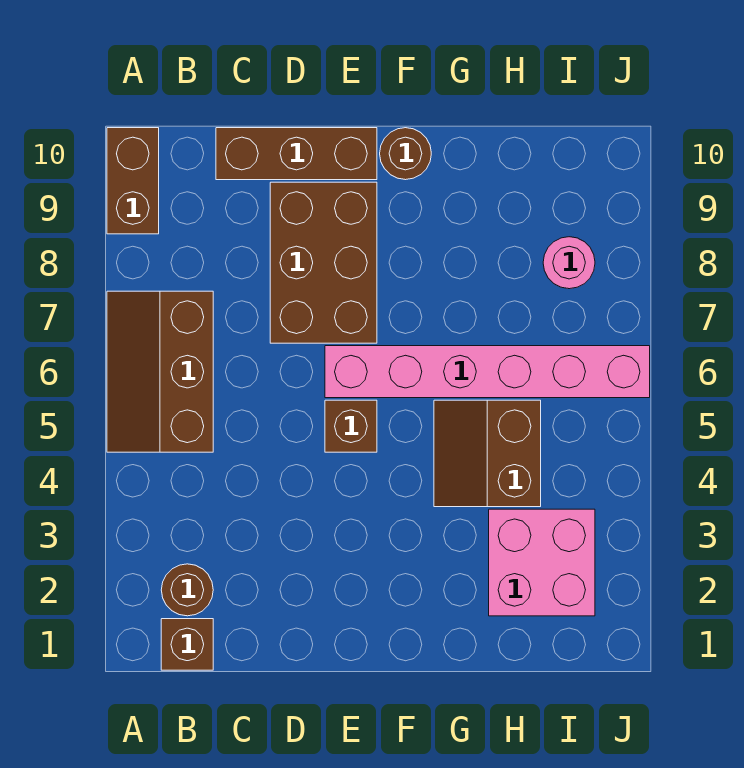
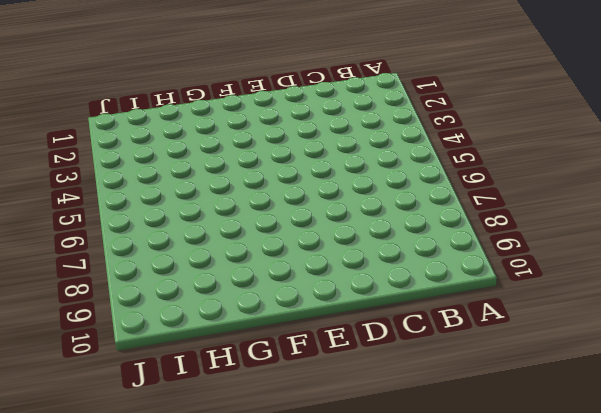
none -> brown 2x3 slope [107,291,213,452]
none -> brown 1x2 brick [107,128,159,234]
none -> brown 1x1 brick [161,619,213,670]

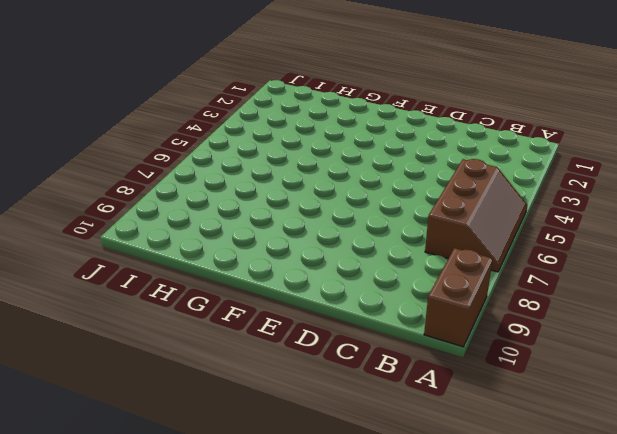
none -> brown 1x1 brick [161,619,213,670]
none -> brown 1x1 round brick [161,564,213,616]
none -> brown 1x3 brick [216,128,377,180]

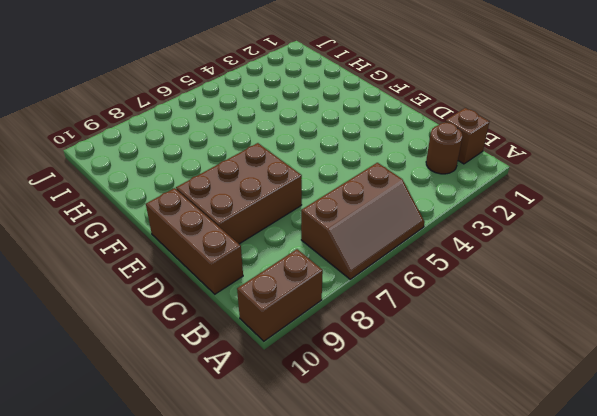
none -> brown 1x1 brick [325,400,377,452]
none -> pink 1x6 brick [325,346,650,398]
none -> brown 1x1 round brick [380,128,431,180]

